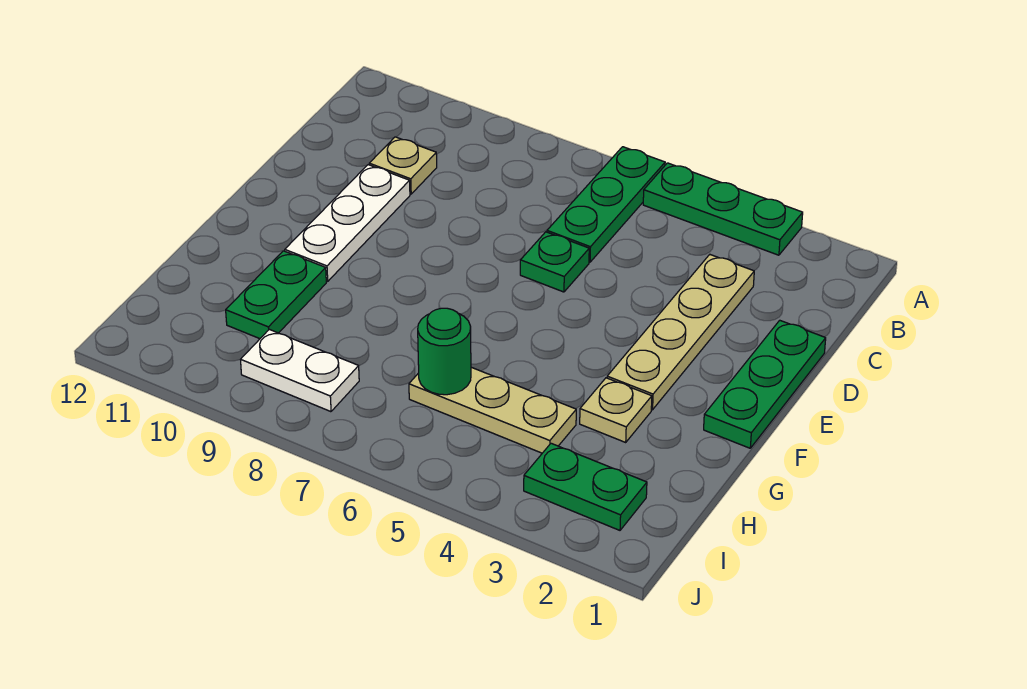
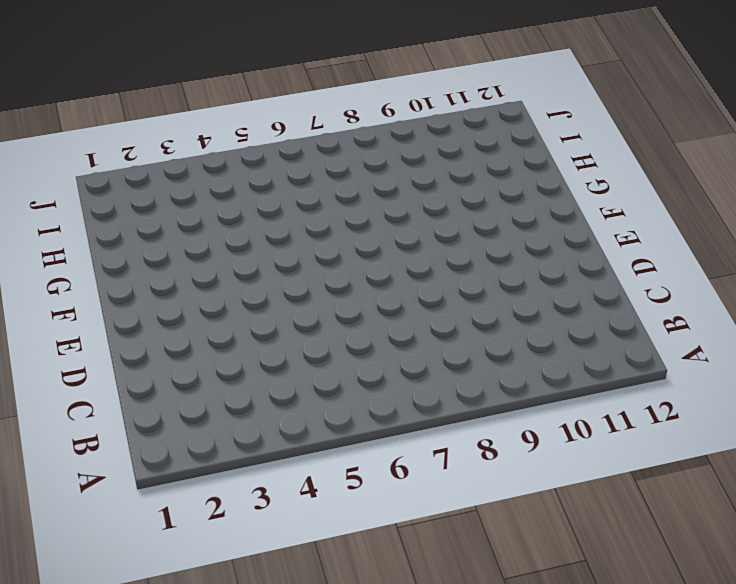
none -> green 1x3 plate [643,163,803,255]
none -> green 1x3 plate [547,147,665,262]
none -> tan 1x4 plate [607,255,754,410]

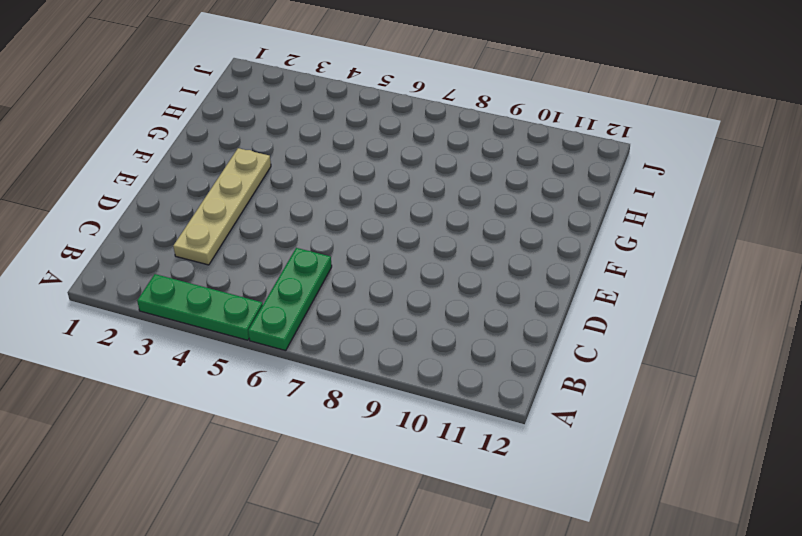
none -> tan 1x1 plate [369,137,437,194]
none -> green 1x3 plate [704,320,826,448]
none -> green 1x1 plate [520,232,589,292]

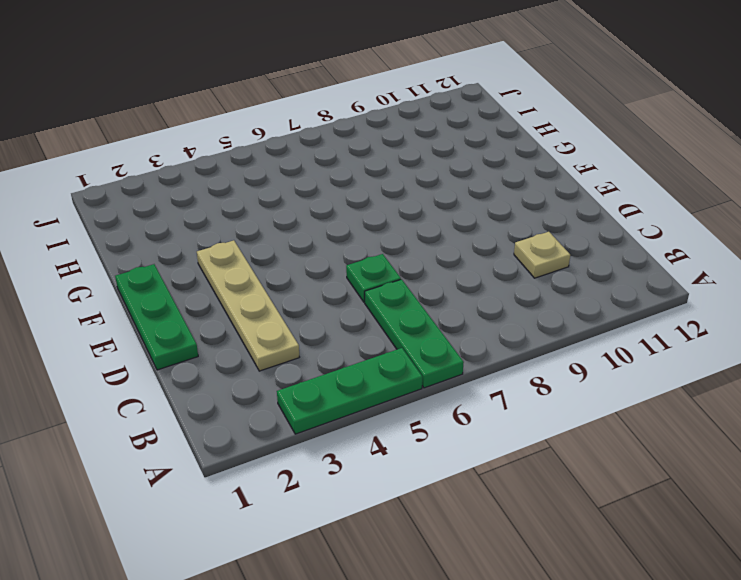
none -> white 1x3 plate [285,165,410,281]
none -> tan 1x1 plate [580,378,652,442]
none -> green 1x2 plate [226,251,326,339]

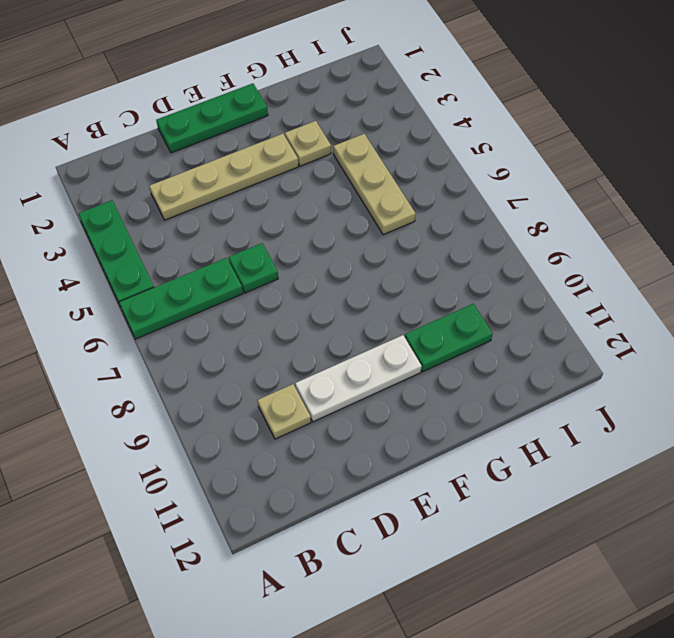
none -> green 1x2 plate [524,443,647,530]
none -> white 1x2 plate [240,329,359,412]
none -> green 1x1 round brick [418,308,471,395]

